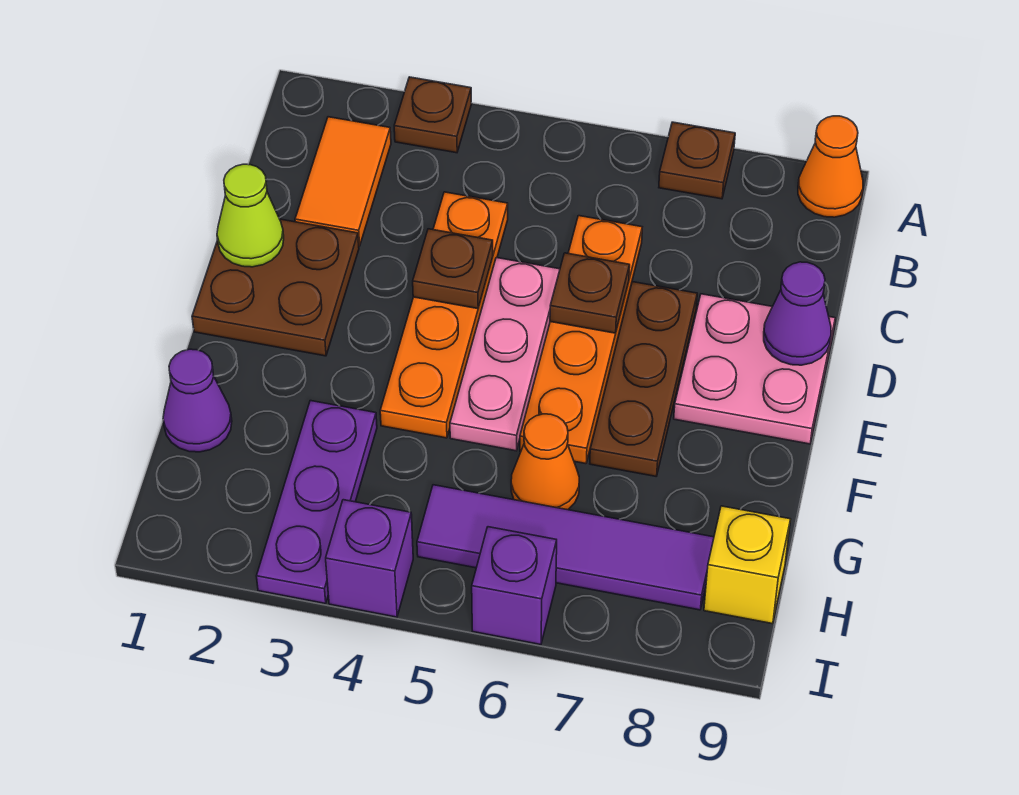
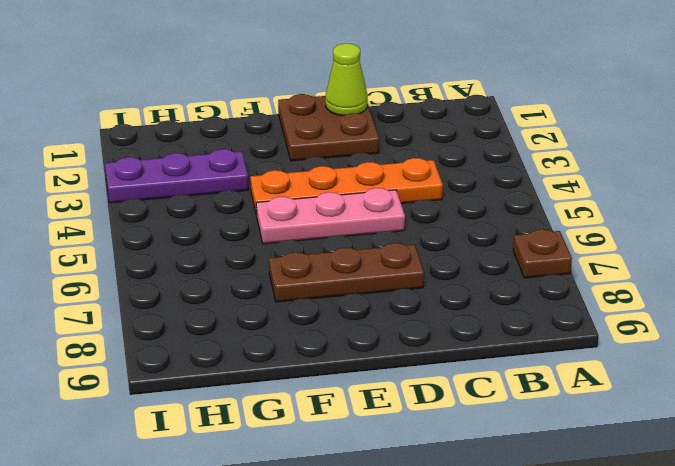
none -> brown 1x1 plate [394,77,471,153]
none -> orange 1x1 cone [798,116,863,217]
none -> orange 1x2 tile [295,117,391,246]

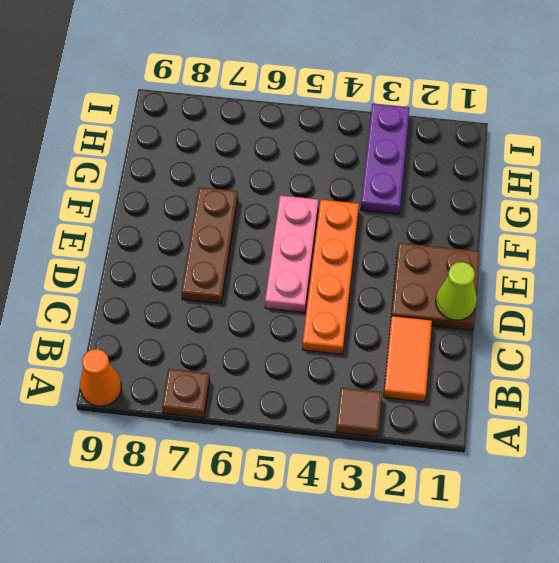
brown 1x1 tile [336,388,382,437] -> brown 1x1 plate [394,77,471,153]
none -> orange 1x4 plate [520,216,642,464]
none -> pink 2x2 plate [674,294,835,444]
none -> purple 1x1 cone [163,349,232,452]

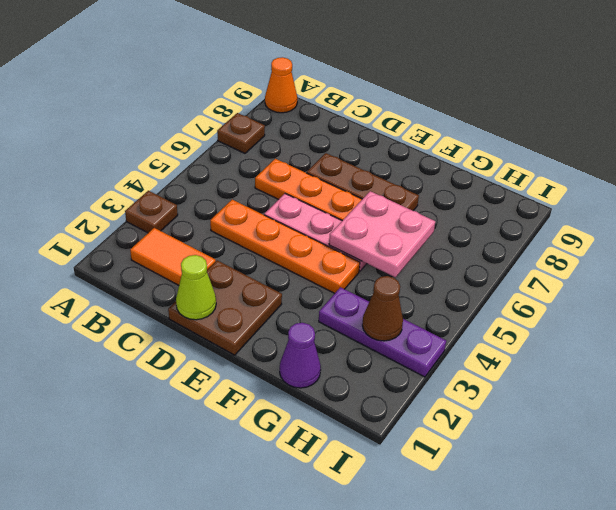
pink 2x2 plate [329,191,435,277] -> pink 2x2 plate moved to [674,294,835,444]
brown 1x1 cone [362,276,403,341] -> none
none -> orange 1x1 cone [511,414,579,510]
none -> purple 1x4 tile [417,485,714,610]
none -> yellow 1x1 brick [704,506,791,624]

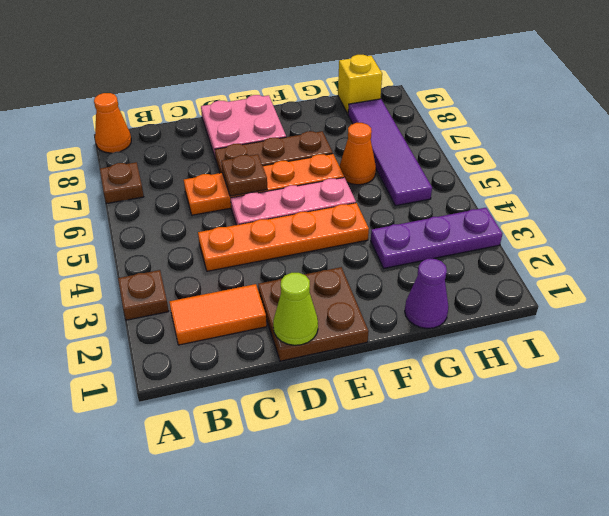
none -> purple 1x1 brick [326,500,413,617]
none -> purple 1x1 brick [472,527,557,645]
none -> brown 1x1 plate [413,229,493,309]

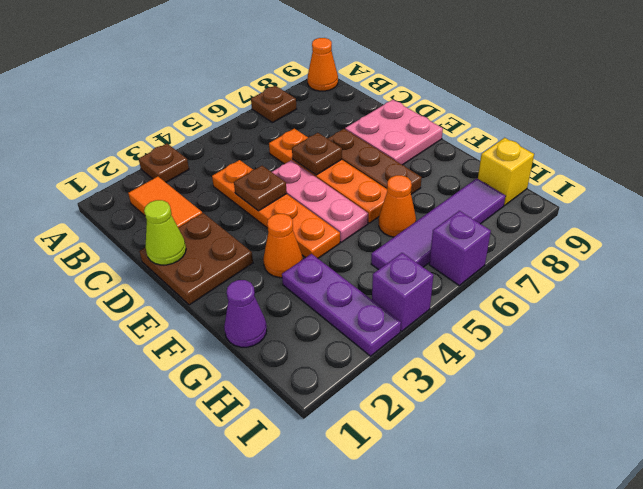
orange 1x1 cone [263,214,302,278] -> none
none -> purple 1x1 cone [764,262,831,365]

